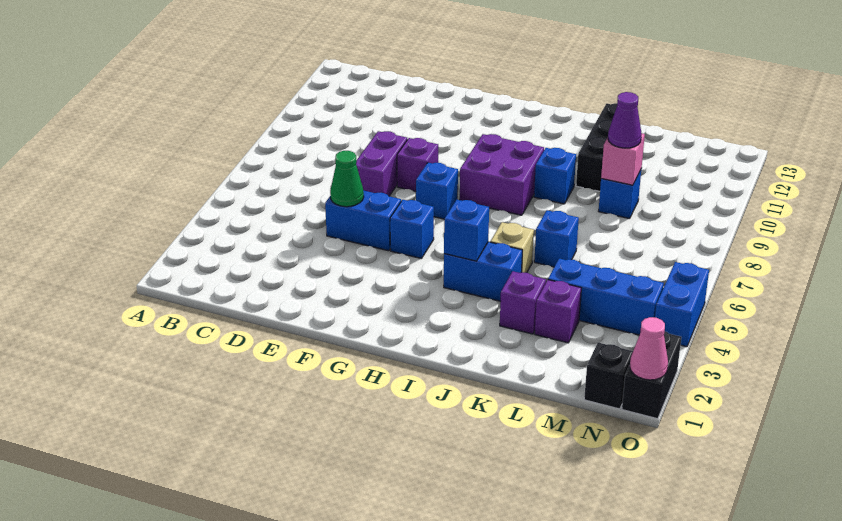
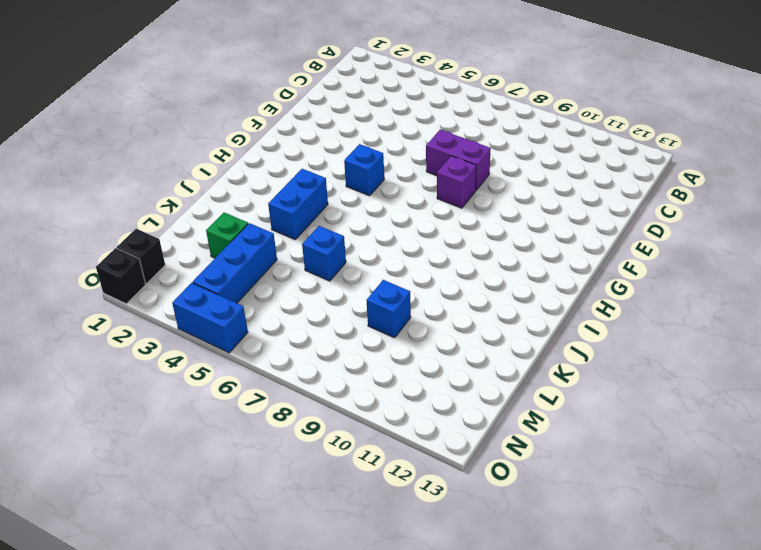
green 1x1 brick [206,213,248,258] -> purple 1x1 brick [535,280,581,343]
black 1x1 brick [96,248,146,304] -> black 1x2 brick [622,332,681,419]
none -> blue 1x2 brick [325,190,401,251]
none -> blue 1x1 brick [416,163,458,219]
none -> purple 2x2 brick [460,134,544,215]

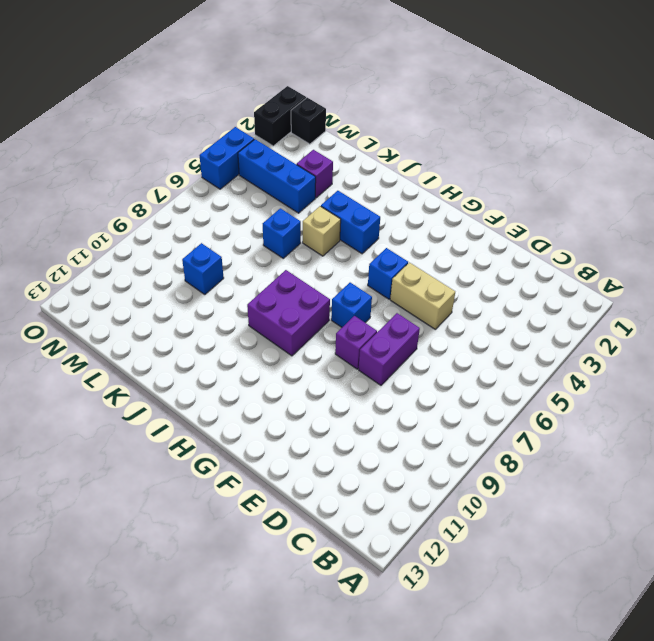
tan 1x2 brick [390,263,455,329] -> blue 1x2 brick [325,190,401,251]
none -> blue 1x1 brick [534,148,576,204]
none -> purple 1x1 brick [500,271,546,334]
none -> black 1x3 brick [576,103,617,191]

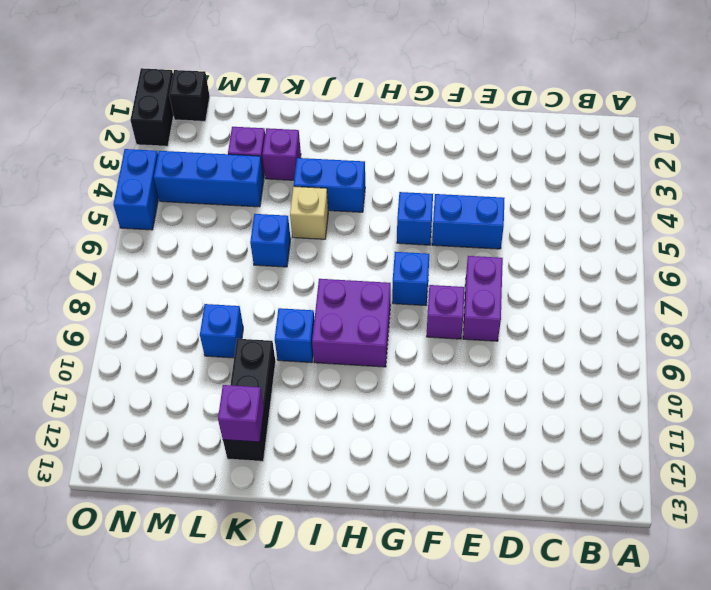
purple 1x1 brick [218,385,264,442] -> none
none -> green 1x1 cone [330,151,364,207]
none -> blue 1x1 brick [444,200,489,261]
none -> pink 1x1 brick [601,134,645,185]

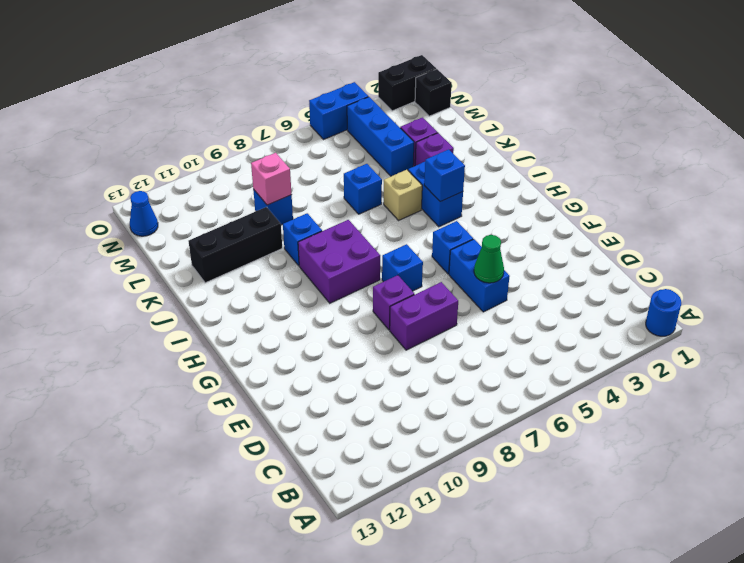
blue 1x1 round brick [646,289,681,336] -> none
blue 1x1 cone [130,191,158,236] -> none
none -> pink 1x1 cone [630,317,668,380]
none -> purple 1x1 cone [608,92,642,148]

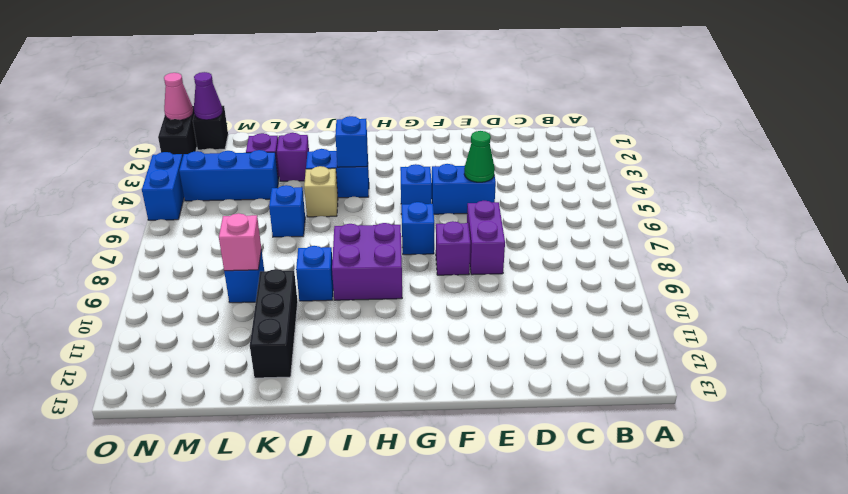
purple 1x1 cone [194,72,222,120] -> purple 1x1 cone moved to [608,92,642,148]

